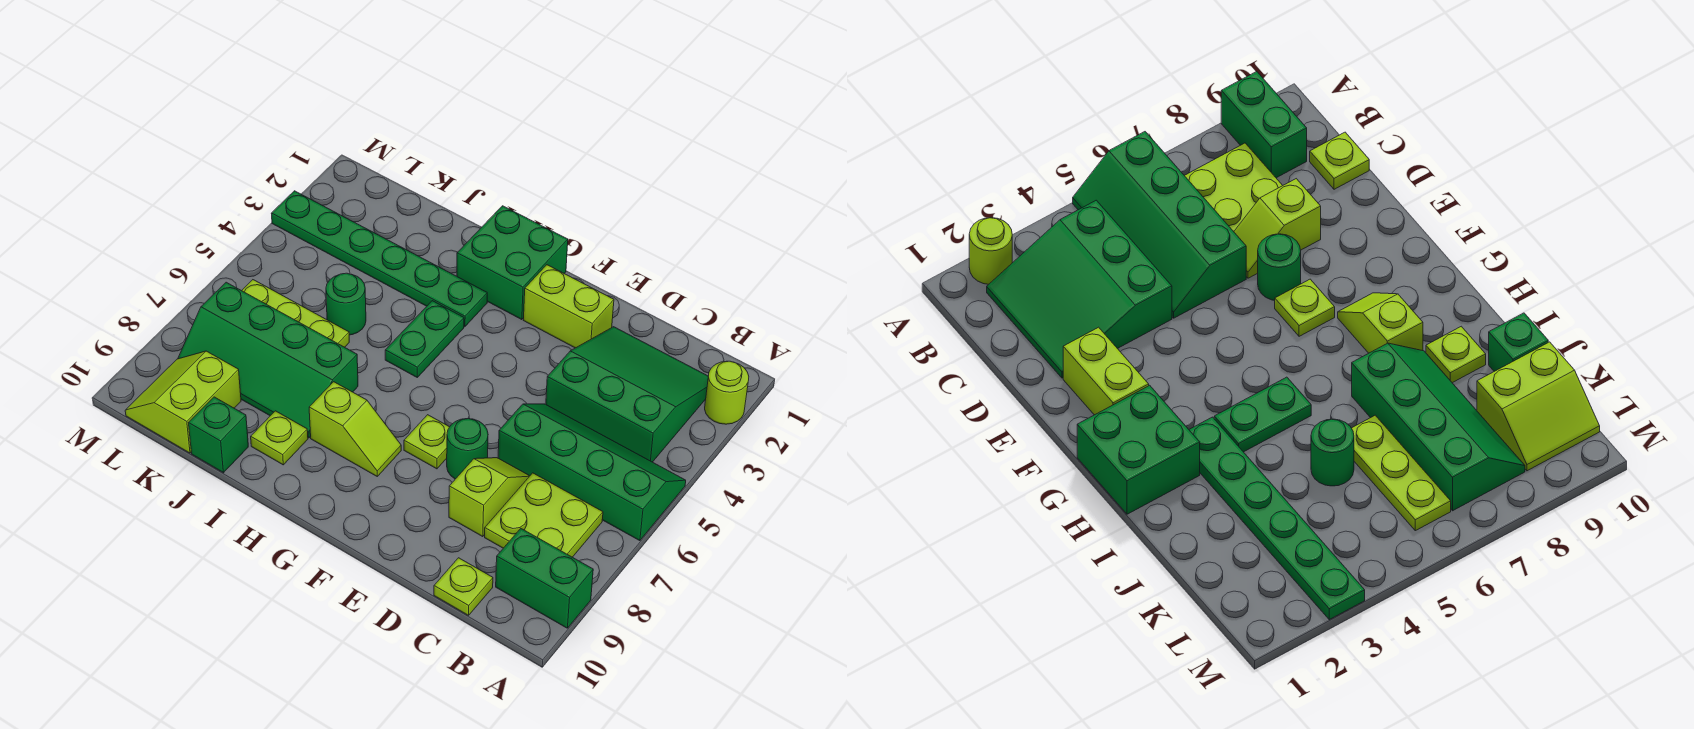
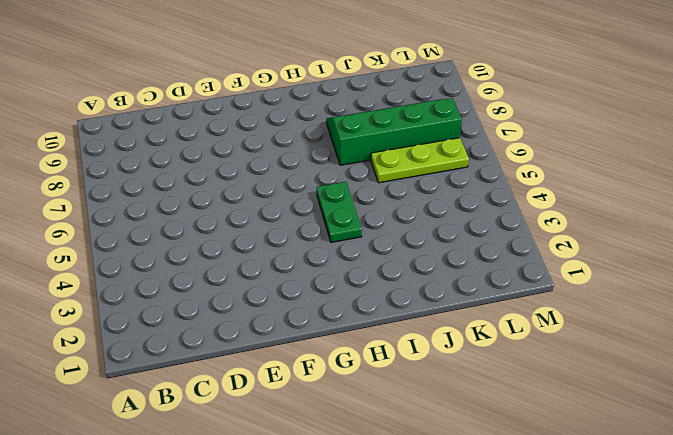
none -> lime 1x1 round brick [705,361,749,424]
none -> green 2x4 slope [498,404,686,541]
none -> green 1x2 brick [496,529,593,628]

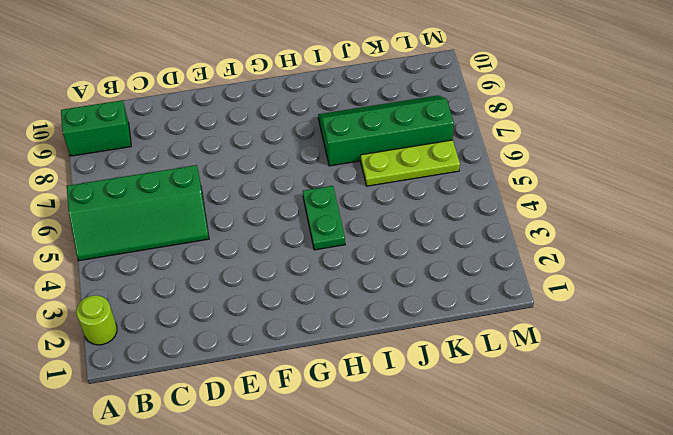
none -> green 3x3 slope [546,327,708,462]
none -> lime 2x2 plate [485,473,603,557]
none -> lime 1x1 plate [434,558,493,615]

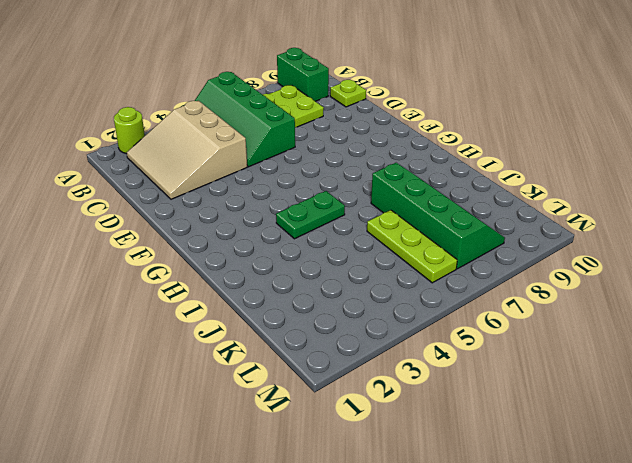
tan 3x3 slope [127,101,247,199] -> green 3x3 slope [546,327,708,462]
none -> lime 1x2 slope [449,458,529,536]
none -> lime 1x2 brick [524,265,614,348]
none -> green 1x1 round brick [447,419,488,479]

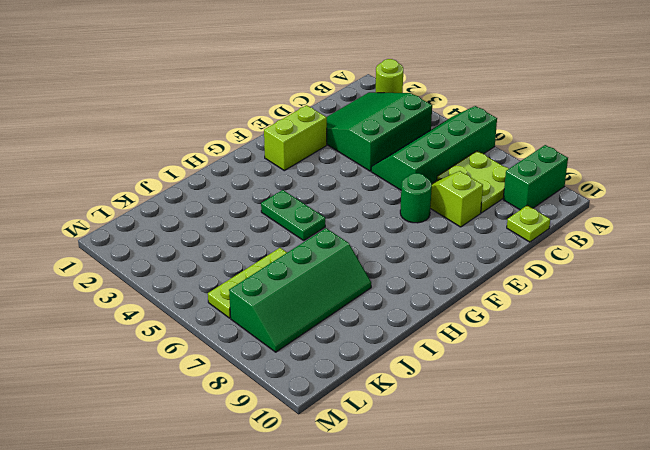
none -> lime 1x1 plate [404,415,449,469]
none -> green 2x2 brick [457,206,568,320]
none -> lime 1x2 slope [309,382,401,476]

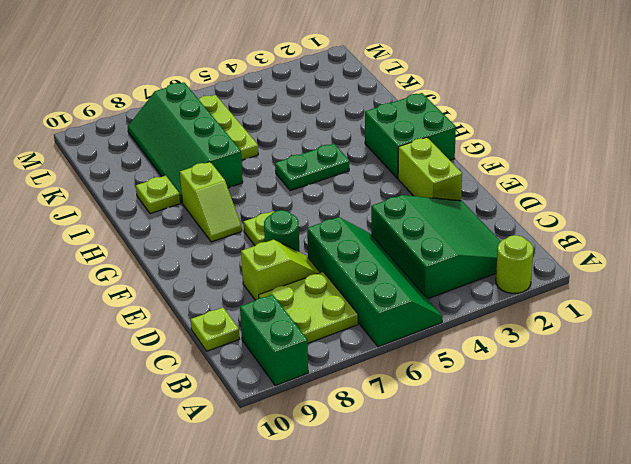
none -> green 1x6 plate [271,191,487,327]
none -> green 1x1 round brick [326,273,366,335]
none -> green 1x1 brick [189,397,248,473]

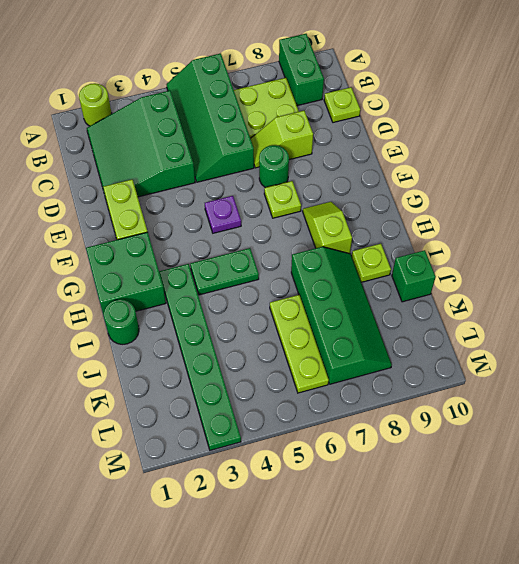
purple 1x1 plate [205,196,241,233] -> none
green 1x1 round brick [104,299,139,345] -> green 1x1 round brick moved to [326,273,366,335]
none -> lime 2x2 slope [125,351,241,453]

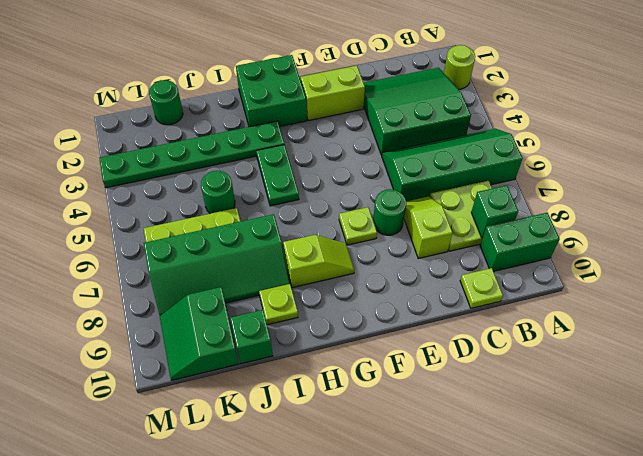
green 1x1 brick [471,185,518,238] -> none
green 1x1 round brick [149,80,183,125] -> none
green 2x2 slope [160,287,239,380] -> lime 2x2 slope [125,351,241,453]

